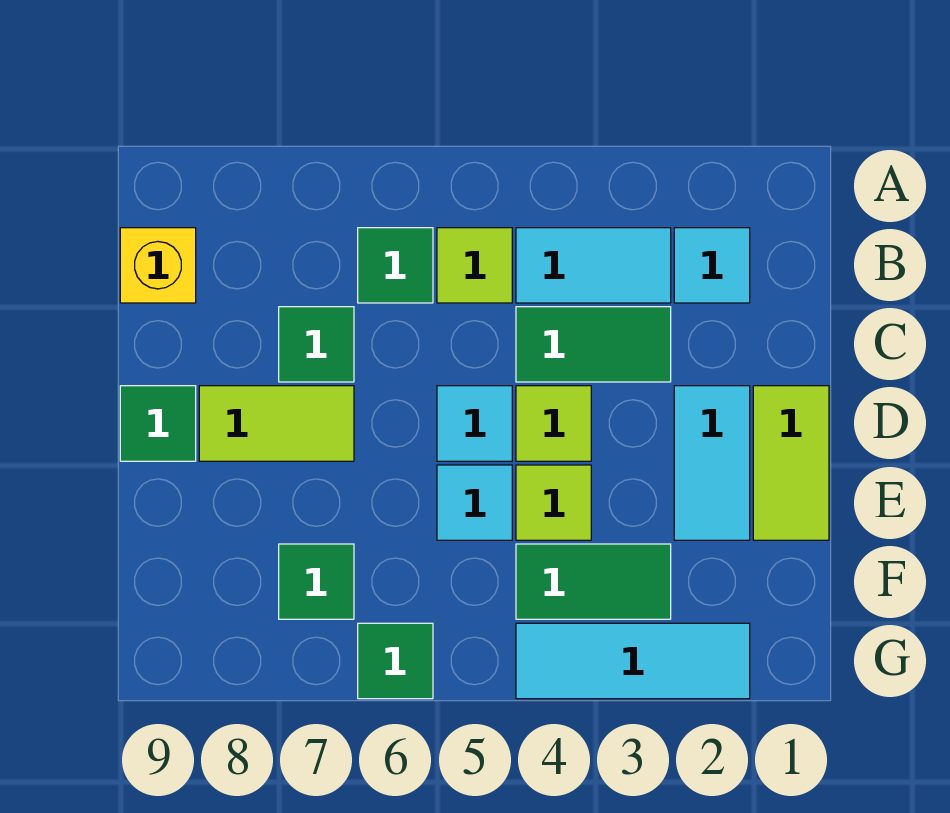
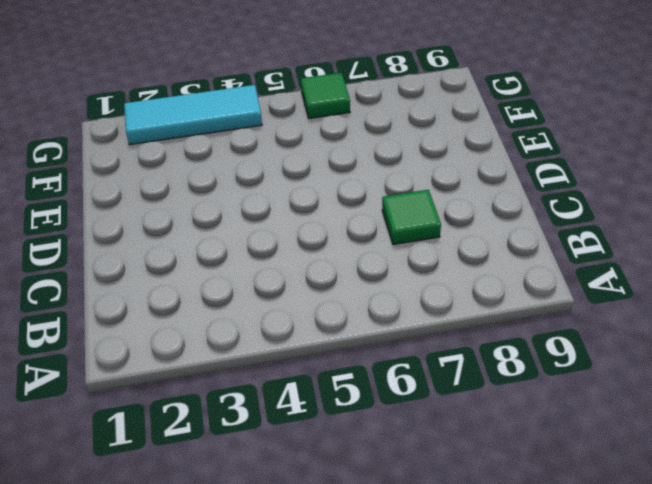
none -> cyan 1x1 tile [674,228,750,303]
none -> cyan 1x2 tile [516,228,671,303]
none -> lime 1x1 tile [437,228,512,303]

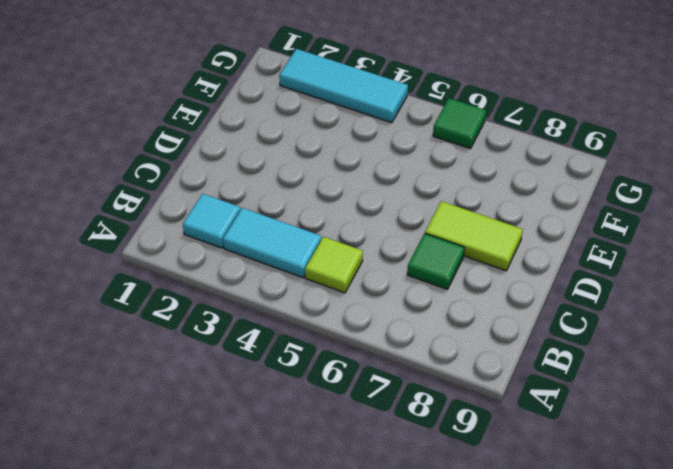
none -> green 1x1 tile [358,228,433,303]
none -> yellow 1x1 brick [120,228,196,303]
none -> green 1x2 tile [516,307,671,382]

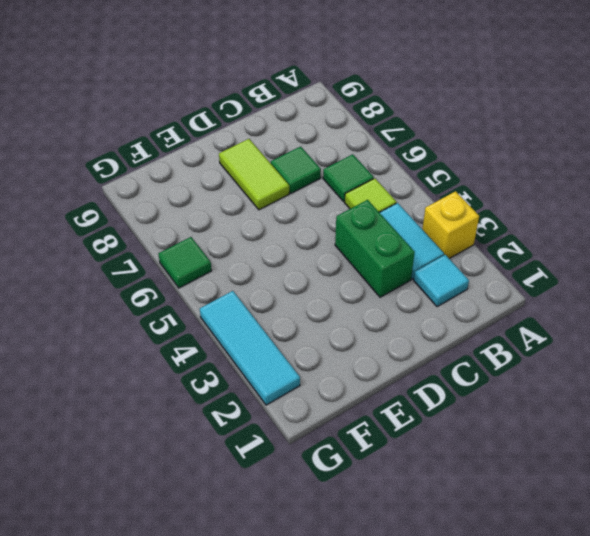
yellow 1x1 brick [422,191,479,259] -> yellow 1x1 brick moved to [120,228,196,303]
green 1x2 brick [335,200,415,297] -> green 1x2 tile [516,307,671,382]
none -> lime 1x2 tile [753,386,829,540]
none -> cyan 1x2 tile [674,386,750,540]
none -> lime 1x1 tile [516,386,591,461]

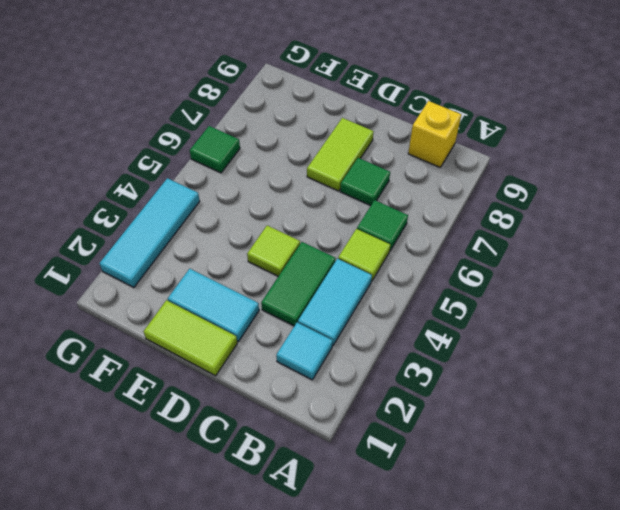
none -> cyan 1x1 tile [437,386,512,461]
none -> green 1x1 tile [120,386,196,461]
none -> lime 1x1 tile [516,465,591,540]

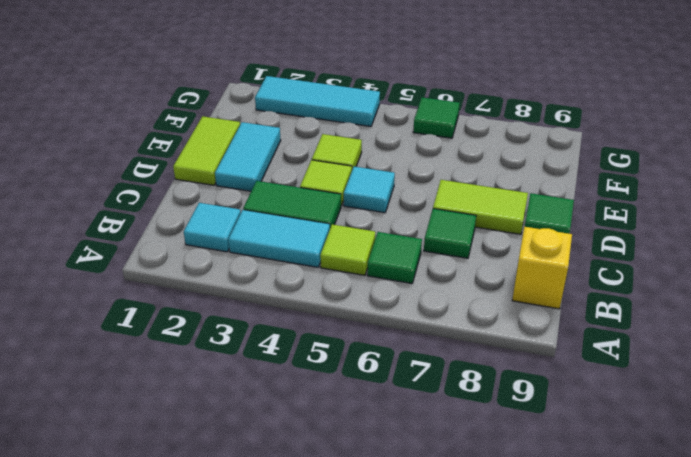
none -> cyan 1x1 tile [437,465,512,540]
none -> green 1x2 tile [516,544,671,619]
none -> green 1x1 tile [279,544,354,619]

